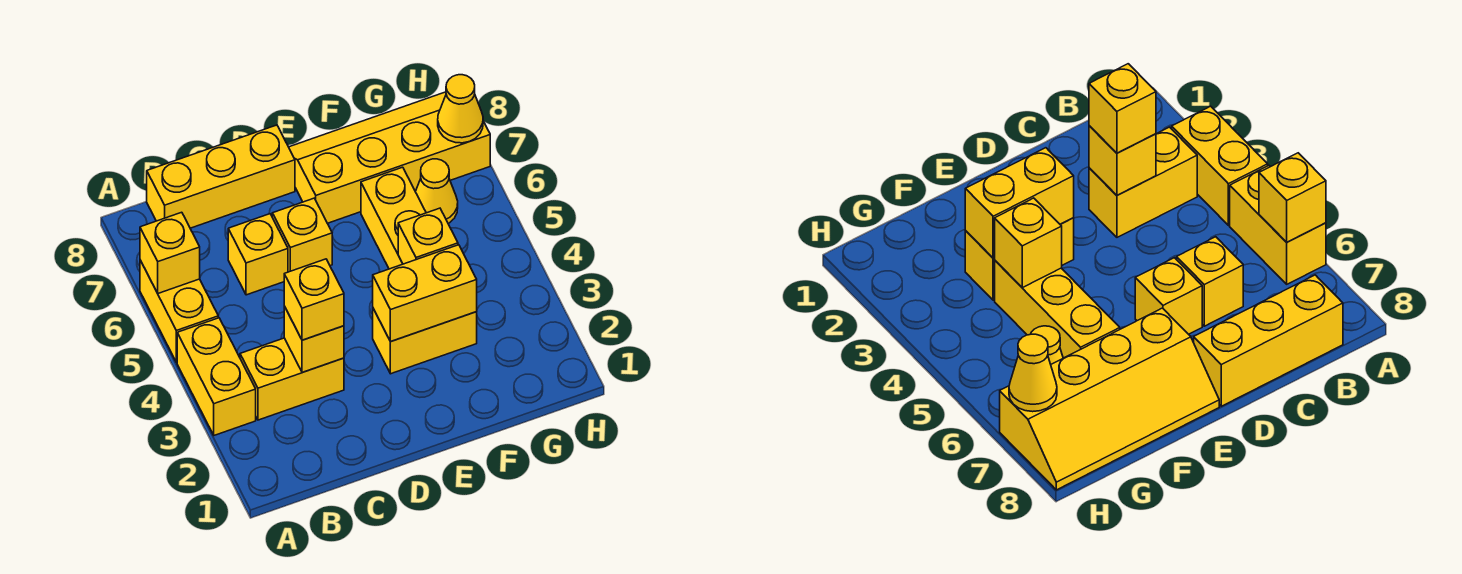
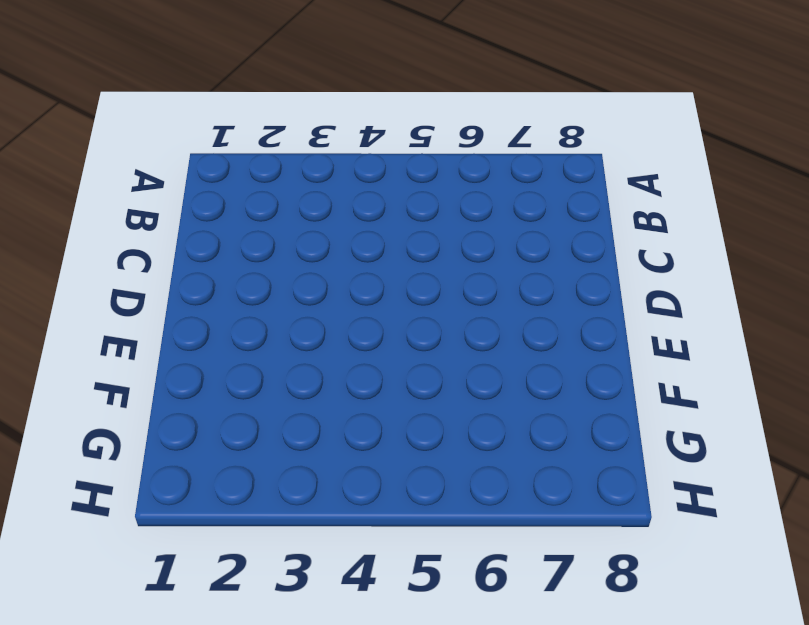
none -> yellow 1x2 brick [177,318,256,435]
none -> yellow 1x2 brick [140,260,218,362]
none -> yellow 1x2 brick [240,338,344,420]

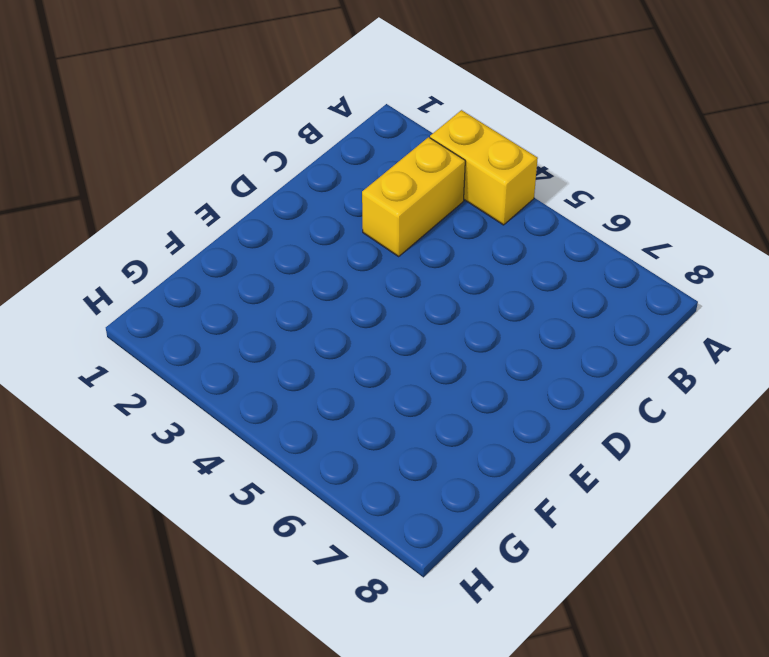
none -> yellow 1x2 brick [140,260,218,362]
none -> yellow 1x3 brick [147,125,295,228]
none -> yellow 1x1 brick [228,214,288,295]

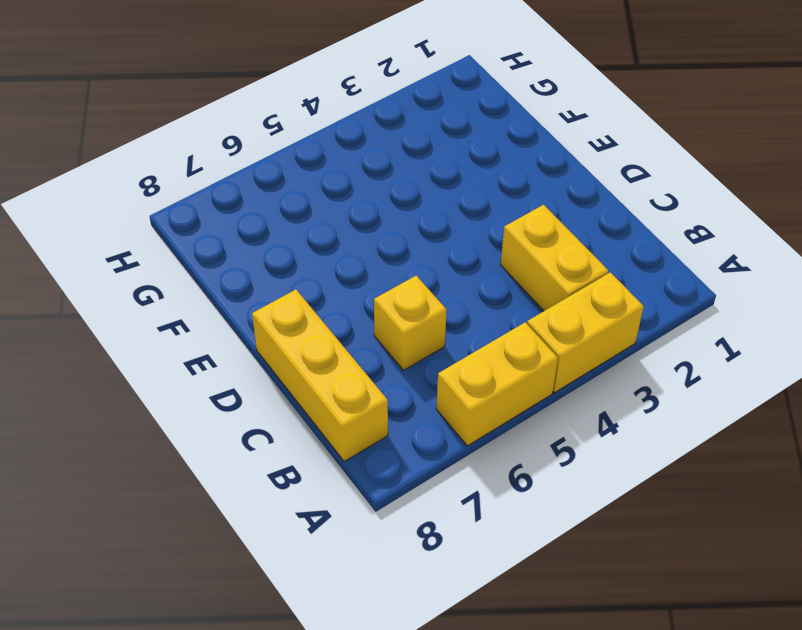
none -> yellow 1x1 brick [272,198,332,272]
none -> yellow 1x2 brick [373,309,477,374]
none -> yellow 2x4 slope [289,92,490,223]

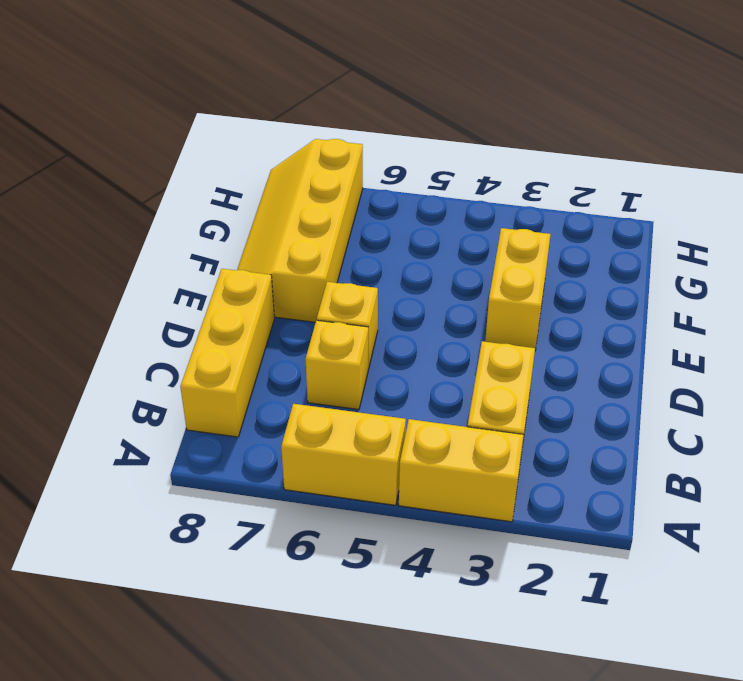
none -> yellow 1x3 brick [361,167,426,269]
none -> yellow 1x1 cone [415,159,458,223]
none -> yellow 1x1 brick [140,212,200,293]

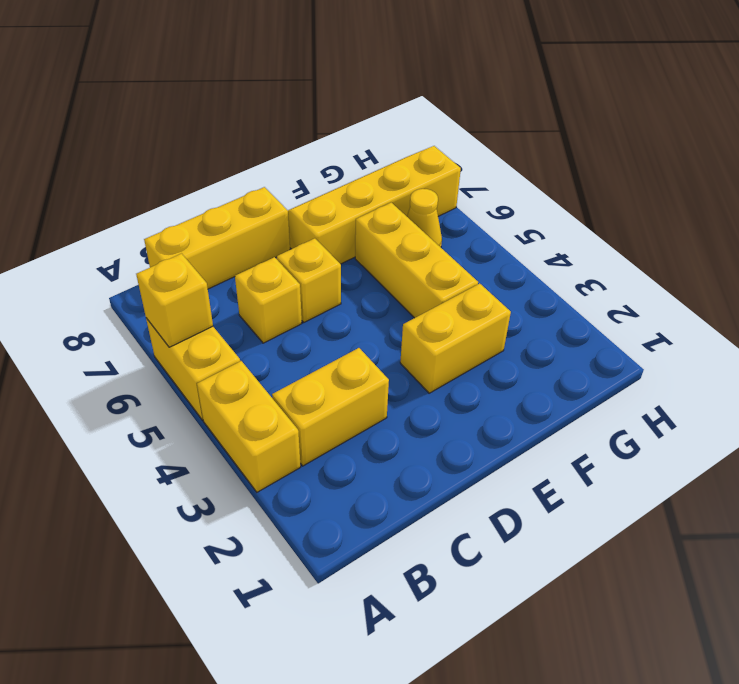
none -> yellow 1x1 brick [284,306,344,373]
none -> yellow 1x2 brick [373,245,477,342]
none -> yellow 1x1 brick [398,208,458,264]

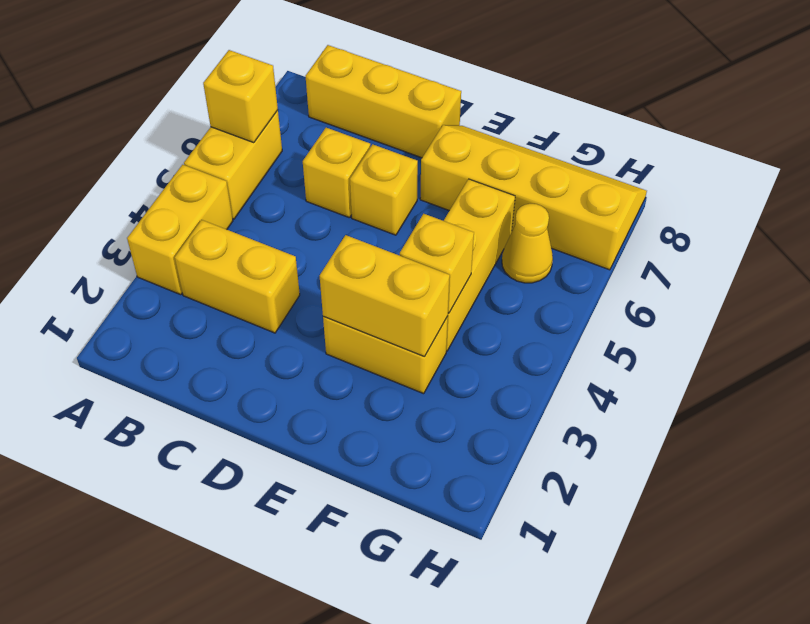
none -> yellow 1x1 brick [284,306,344,373]
none -> yellow 1x1 cone [438,75,483,143]
none -> yellow 1x1 brick [284,259,344,340]

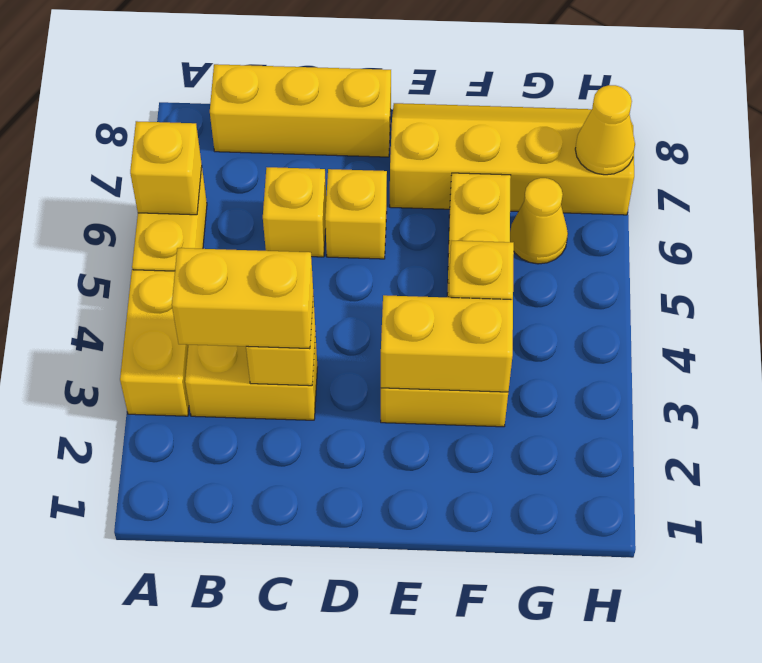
yellow 1x2 brick [172,248,313,349] -> yellow 1x1 brick [284,259,344,340]

